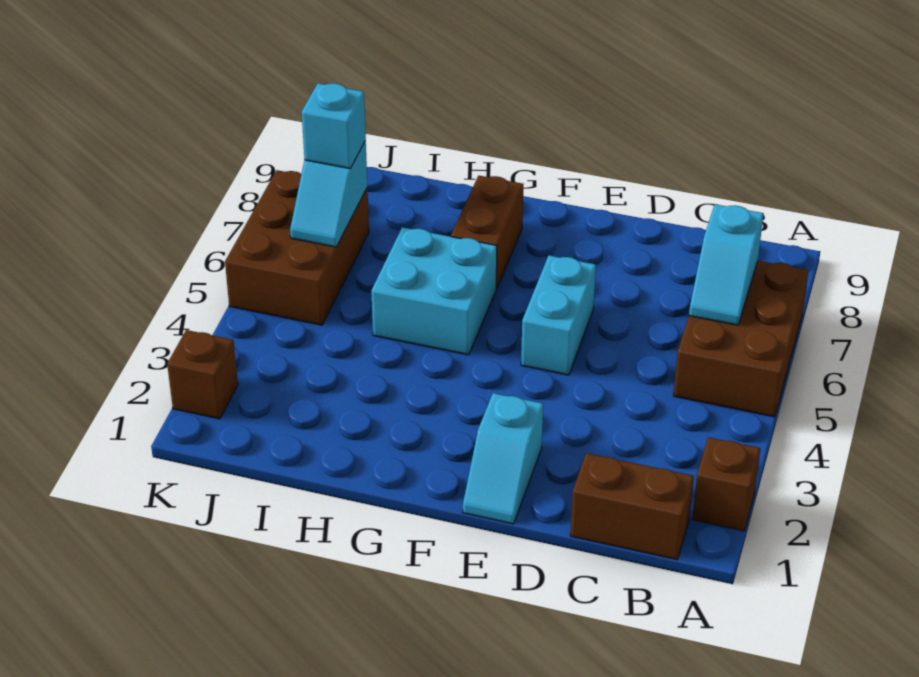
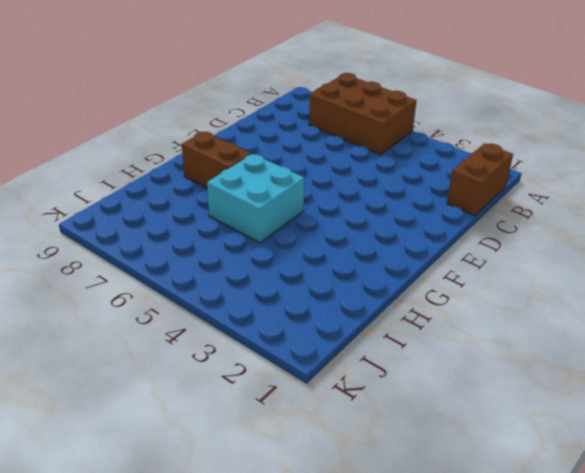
none -> brown 1x1 brick [692,437,760,531]
none -> cyan 1x2 slope [463,393,543,524]
none -> cyan 1x2 brick [521,256,596,375]

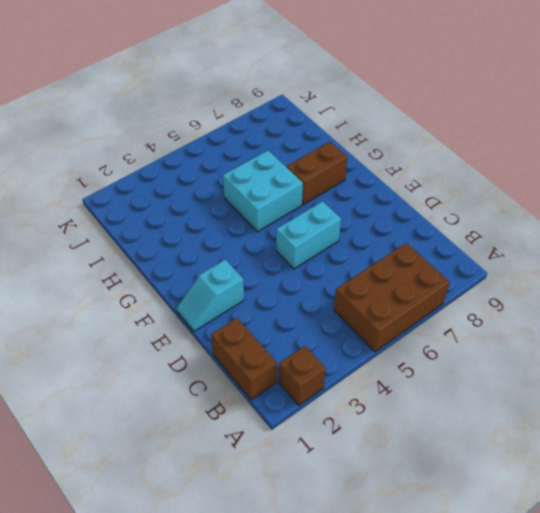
none -> brown 2x3 brick [225,170,369,325]
none -> brown 1x1 brick [167,330,238,419]
none -> cyan 1x2 slope [689,204,764,325]

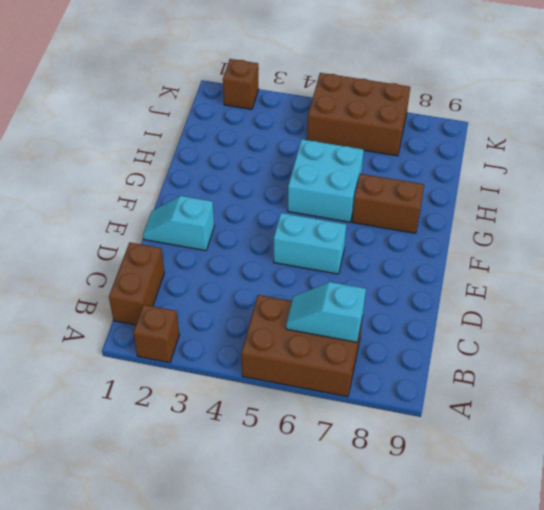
none -> cyan 1x2 slope [290,141,367,247]
none -> cyan 1x1 brick [302,83,366,168]

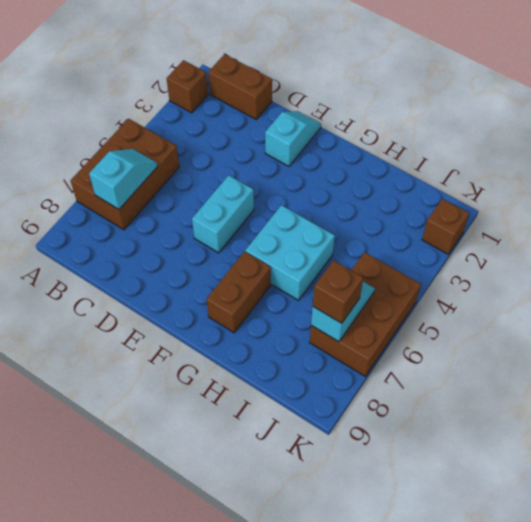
brown 1x1 brick [313,260,363,323] -> cyan 1x1 brick [302,83,366,168]

